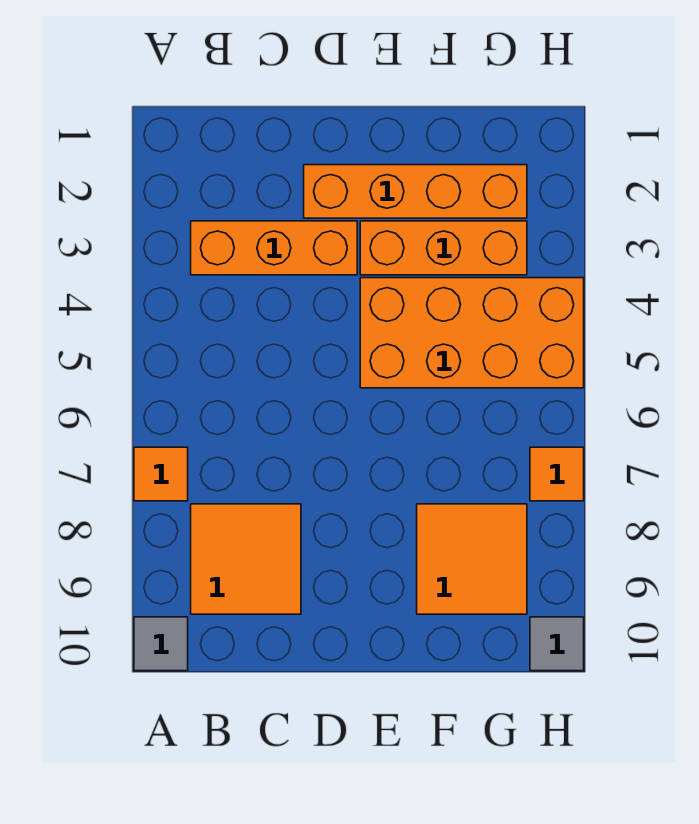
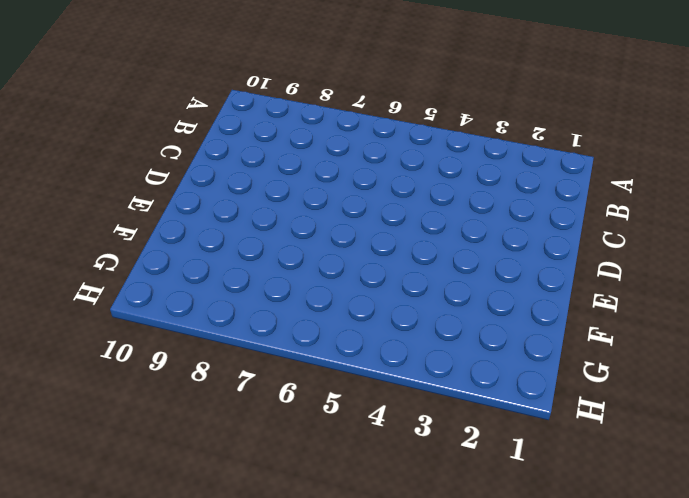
none -> orange 1x1 tile [134,447,188,501]
none -> grey 1x1 tile [134,617,188,671]

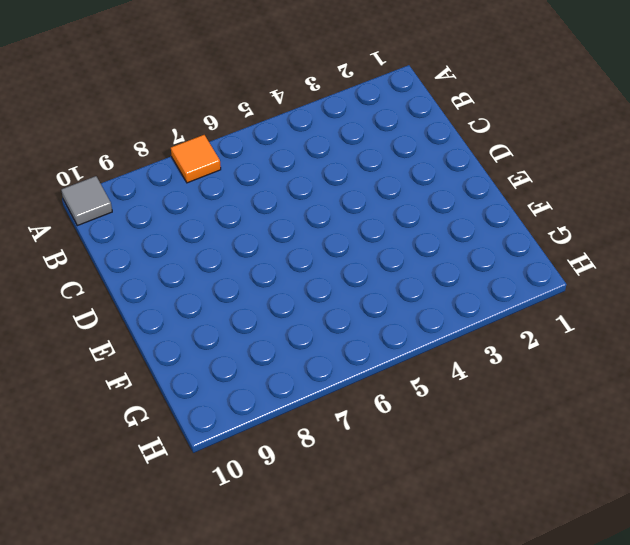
none -> orange 1x3 brick [191,221,357,275]
none -> orange 2x2 tile [191,504,301,614]

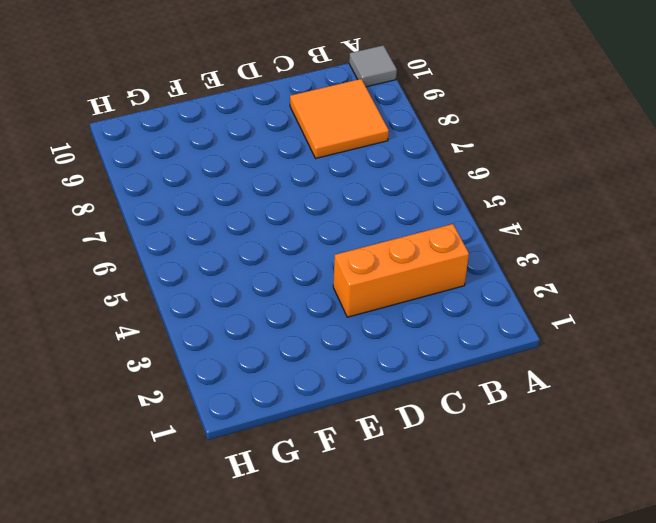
none -> orange 1x1 tile [134,447,188,501]
none -> orange 1x4 brick [304,165,527,218]

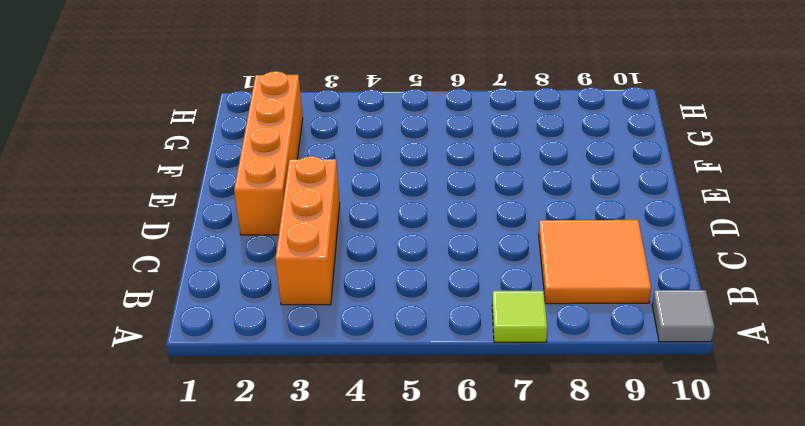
lime 1x1 tile [492,291,547,342] -> orange 1x1 tile [134,447,188,501]
none -> orange 1x3 brick [360,221,527,275]
none -> orange 2x4 brick [360,278,584,388]

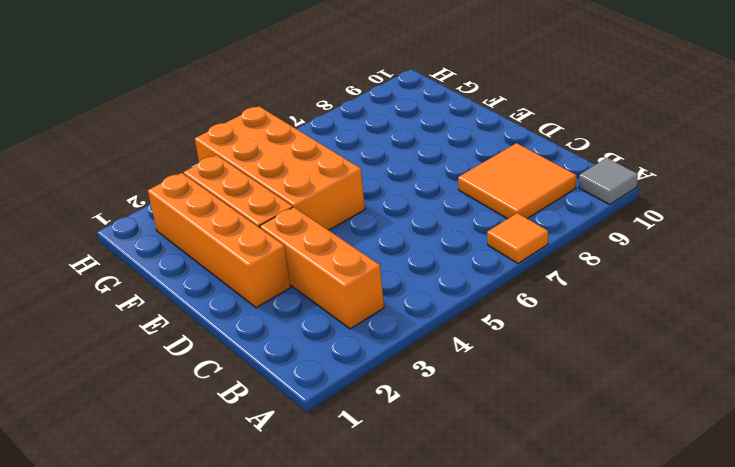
none -> orange 2x2 tile [417,504,527,614]
none -> orange 1x1 tile [530,447,584,501]

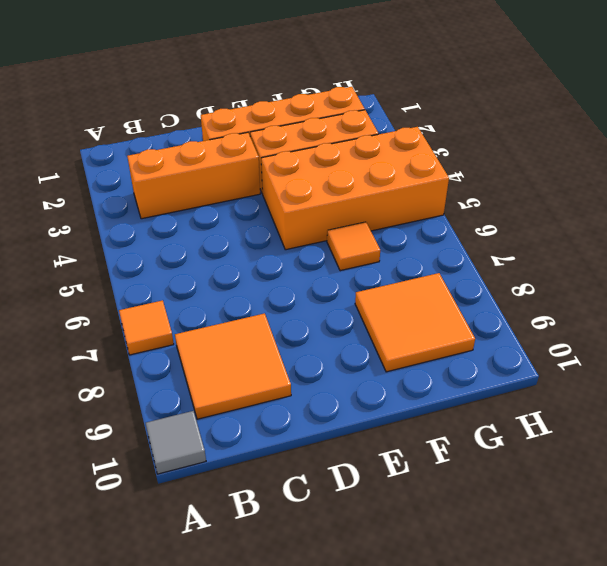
orange 1x1 tile [327,222,380,271] -> orange 1x1 tile moved to [530,447,584,501]
none -> grey 1x1 tile [530,617,584,671]

